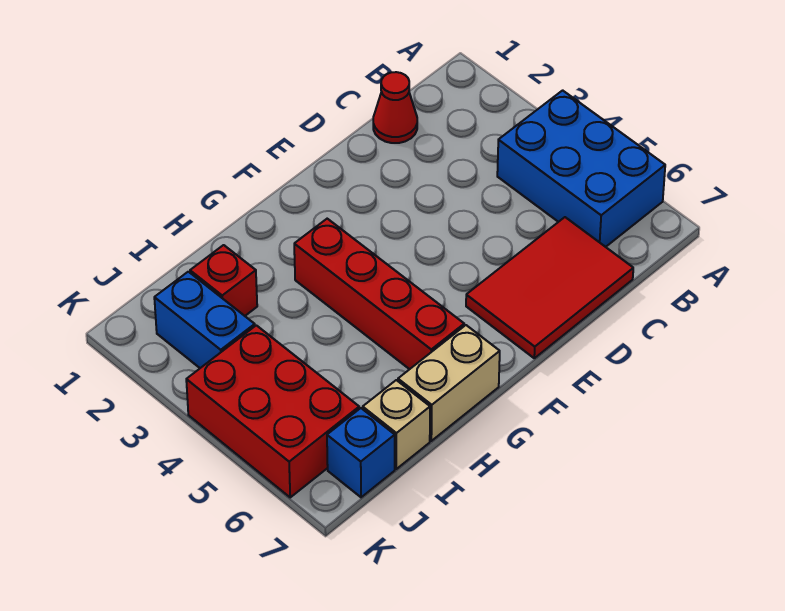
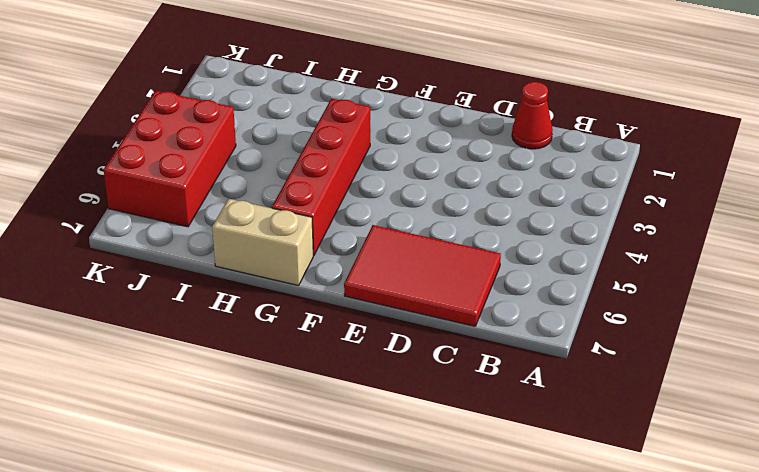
none -> blue 2x3 brick [497,90,665,247]
none -> red 1x1 brick [190,245,257,316]

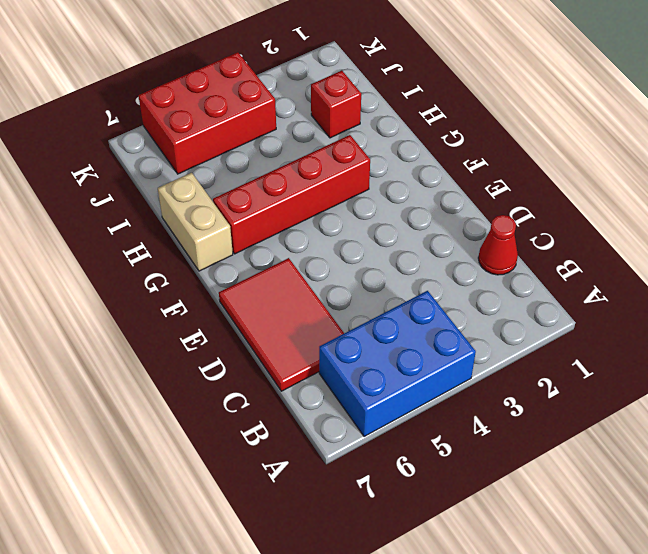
none -> tan 1x1 brick [363,380,430,469]
none -> blue 1x2 brick [154,272,255,368]

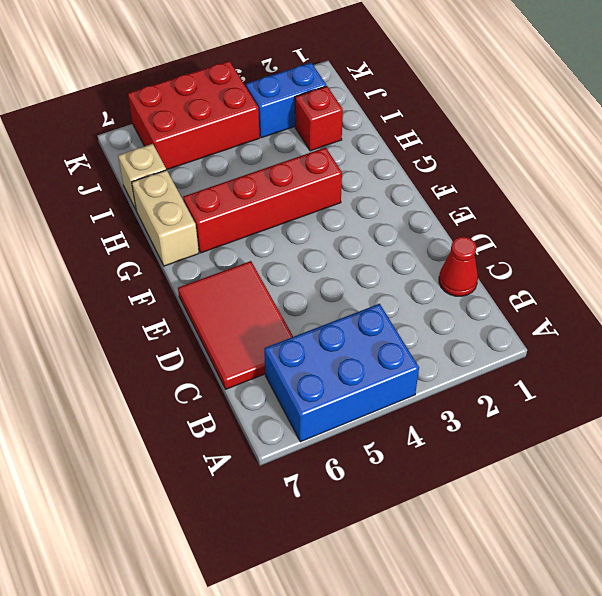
none -> blue 1x1 brick [327,408,395,497]

